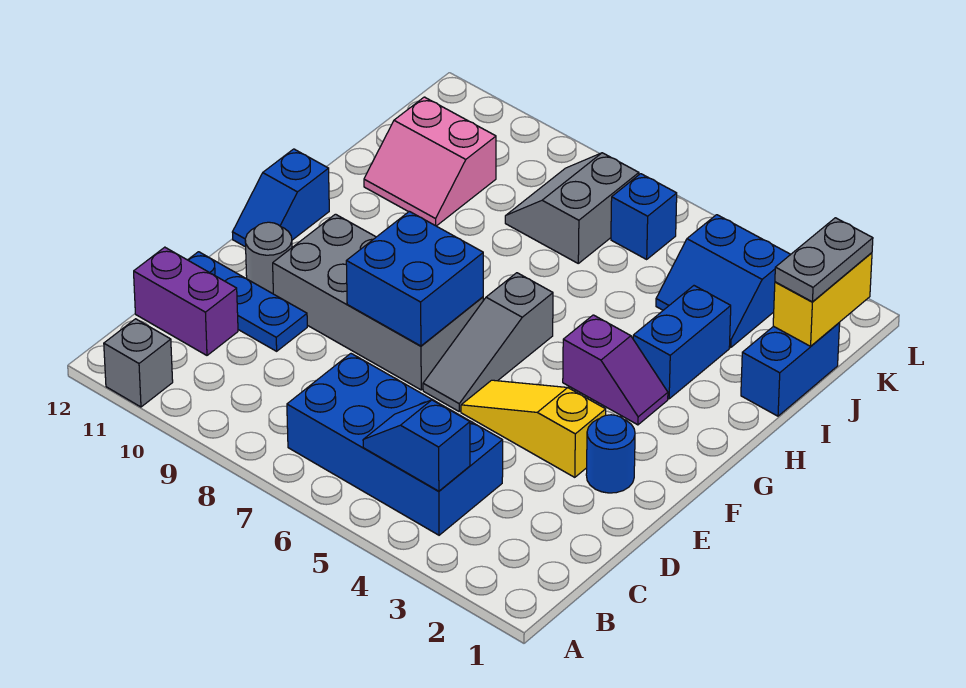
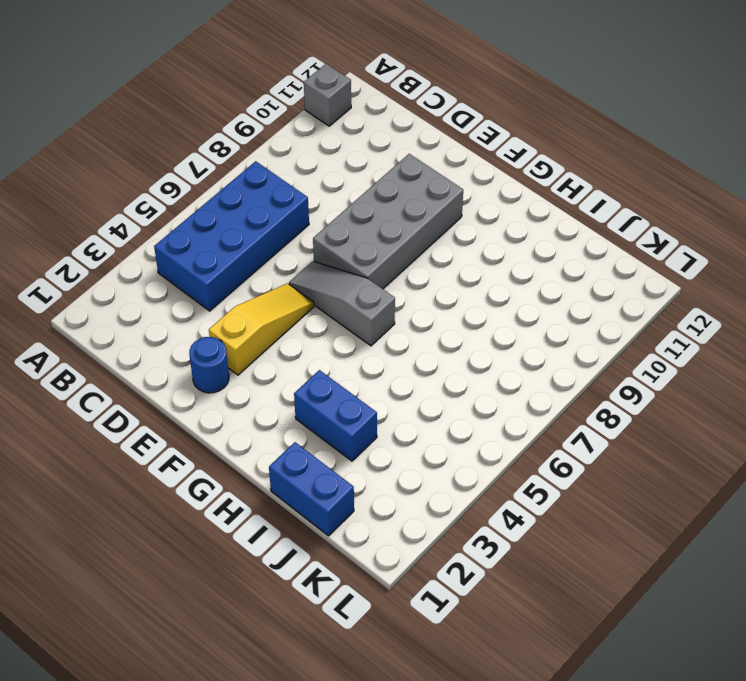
none -> purple 1x2 brick [134,247,238,355]
none -> blue 1x3 plate [188,252,307,351]
none -> grey 1x1 round brick [245,222,292,294]

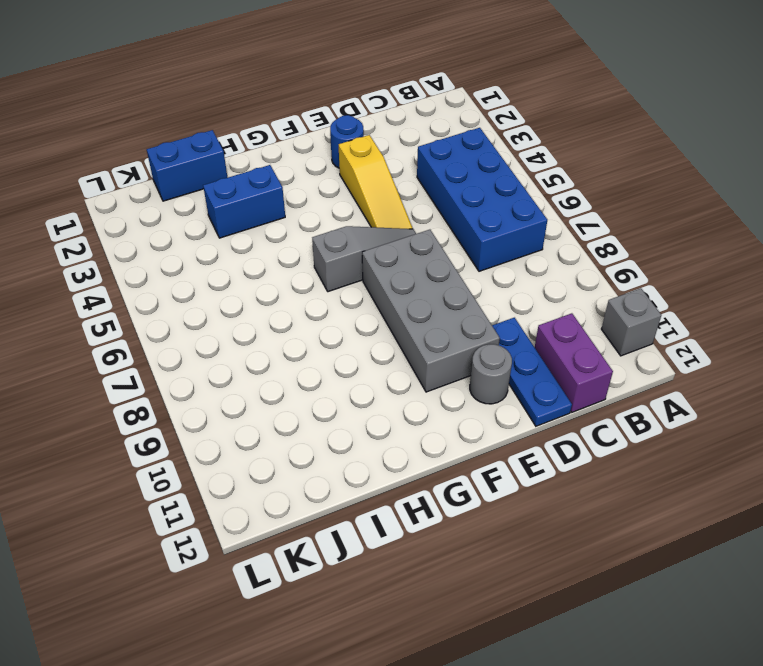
none -> blue 1x2 slope [232,149,329,247]
none -> purple 1x2 slope [563,315,668,425]
none -> pink 2x2 slope [364,97,496,226]

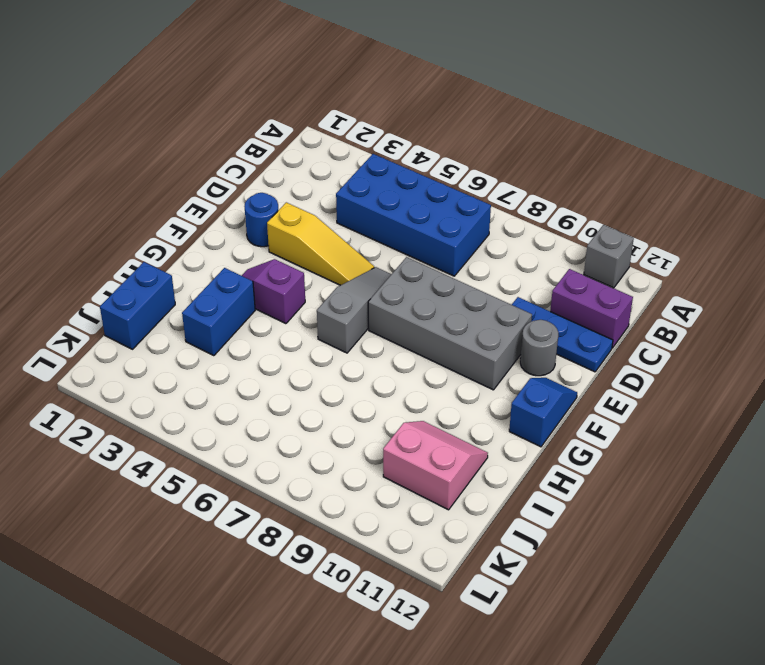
none -> blue 2x2 slope [656,215,791,348]
none -> grey 2x2 slope [505,153,639,263]
none -> blue 1x1 brick [611,174,677,259]

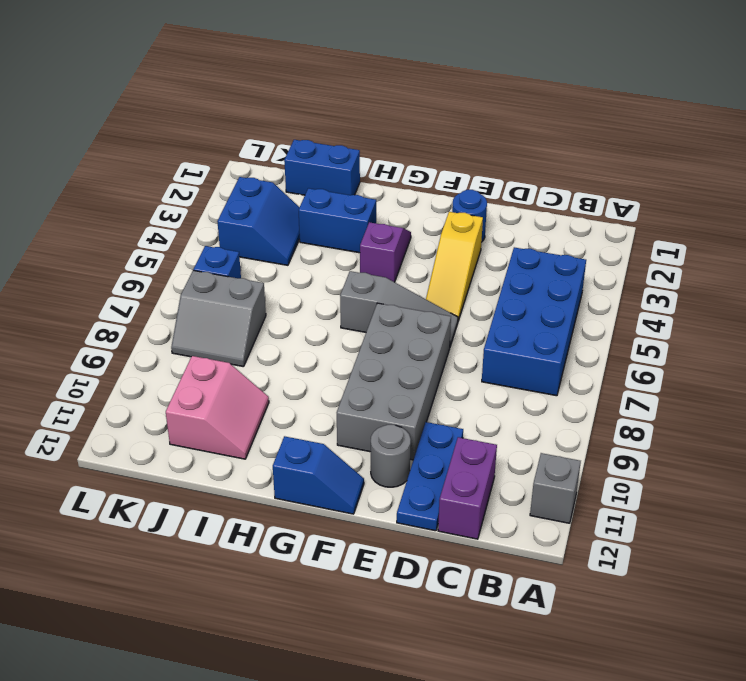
none -> blue 1x2 slope [363,400,470,491]
none -> blue 2x2 brick [346,211,483,346]
none -> yellow 1x2 brick [773,253,872,346]

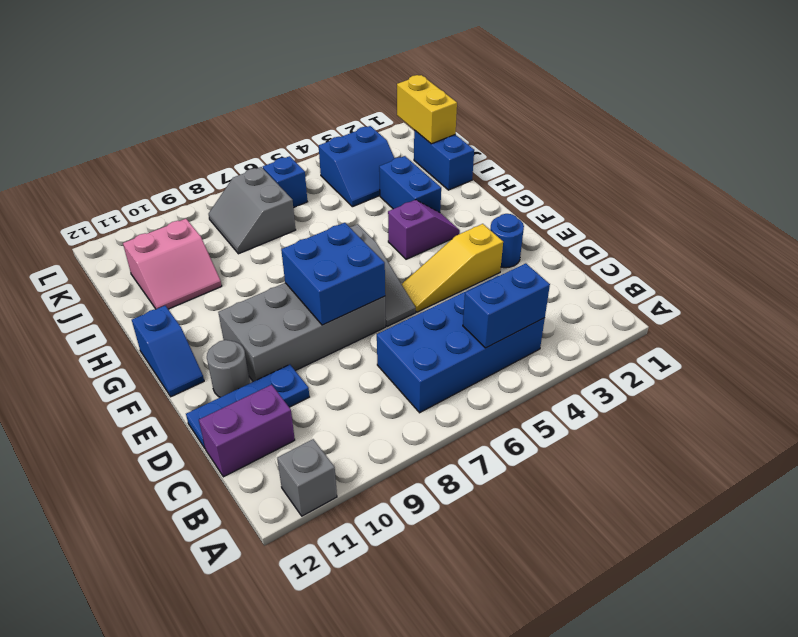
blue 1x2 brick [463,263,550,348] -> blue 1x2 slope [363,400,470,491]
none -> grey 1x2 plate [775,218,873,302]

